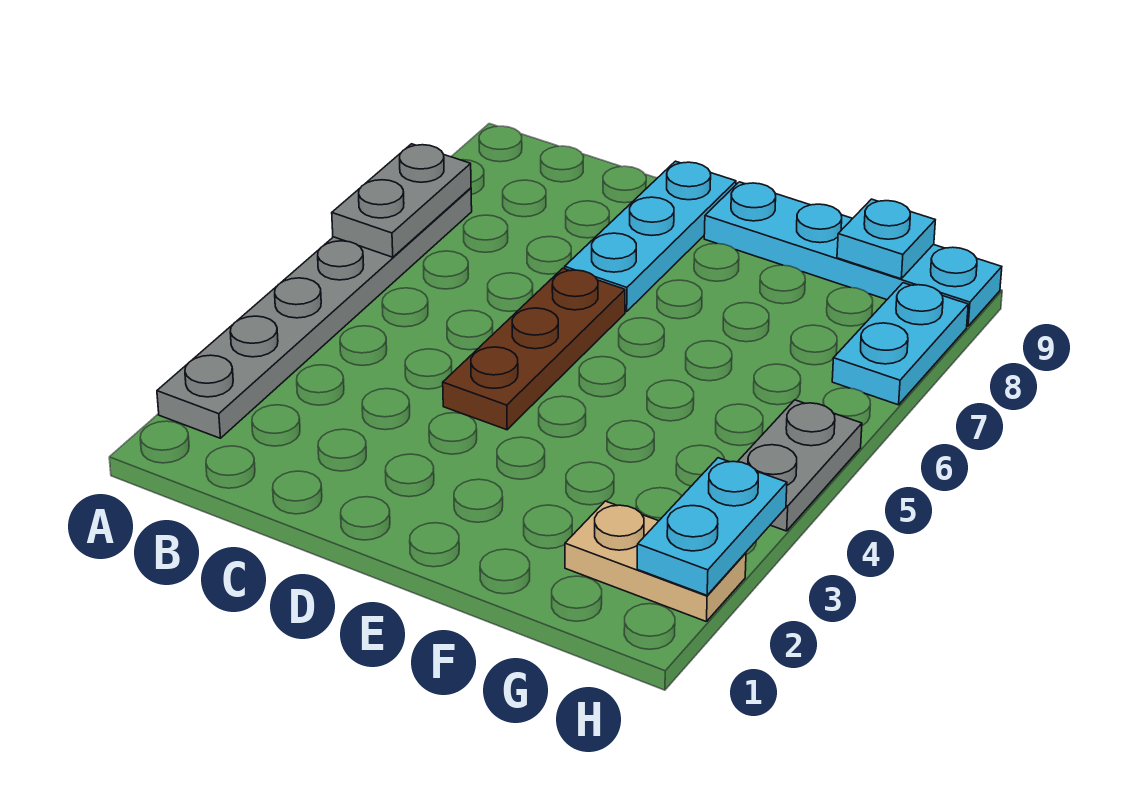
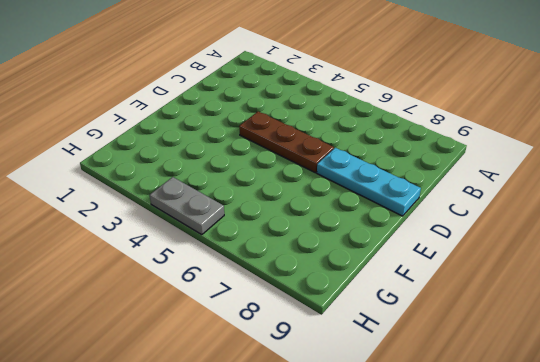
none -> grey 1x6 plate [157,188,472,438]
none -> cyan 1x4 plate [704,182,1002,326]

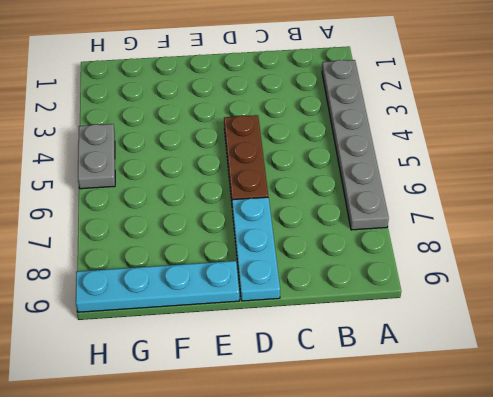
none -> tan 1x2 plate [565,501,746,622]
none -> cyan 1x2 plate [832,283,968,405]

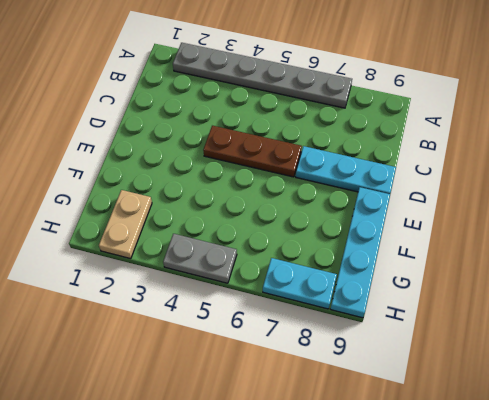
none -> grey 1x2 plate [332,144,471,257]
none -> cyan 1x1 plate [837,199,935,279]

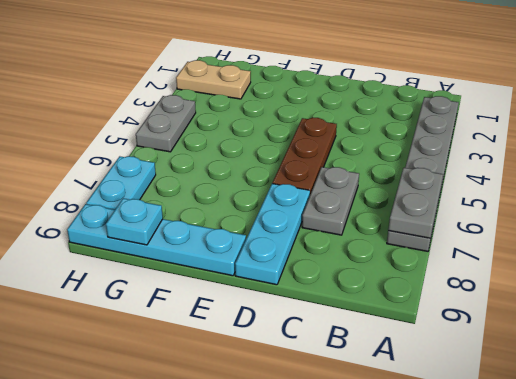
grey 1x2 plate [302,167,359,235] -> none
none -> cyan 1x2 plate [637,458,787,595]

